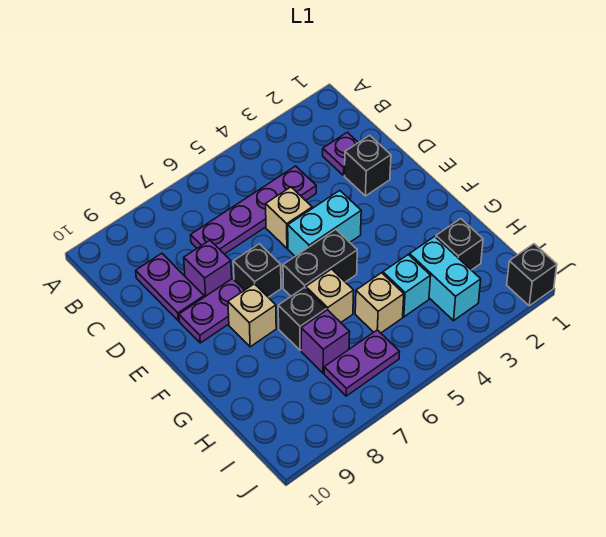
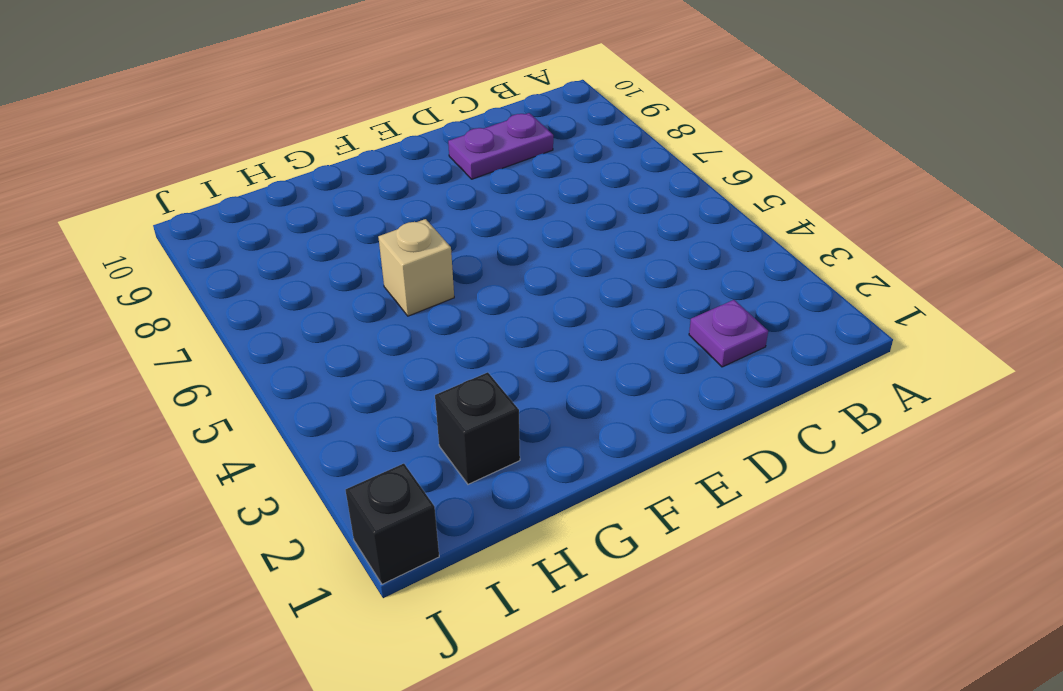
none -> purple 1x4 plate [191,166,316,254]
none -> black 1x1 brick [344,135,391,196]
none -> tan 1x1 brick [266,187,312,248]

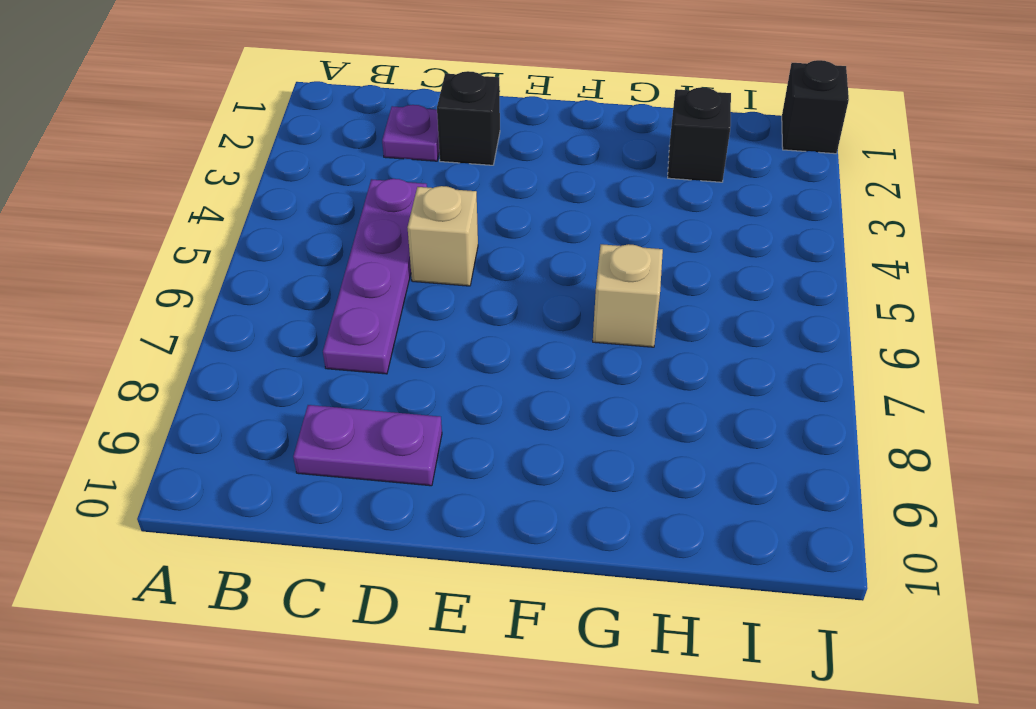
none -> purple 1x1 brick [184,240,232,297]
none -> cyan 1x2 brick [288,191,361,256]
none -> black 1x1 brick [233,244,281,297]

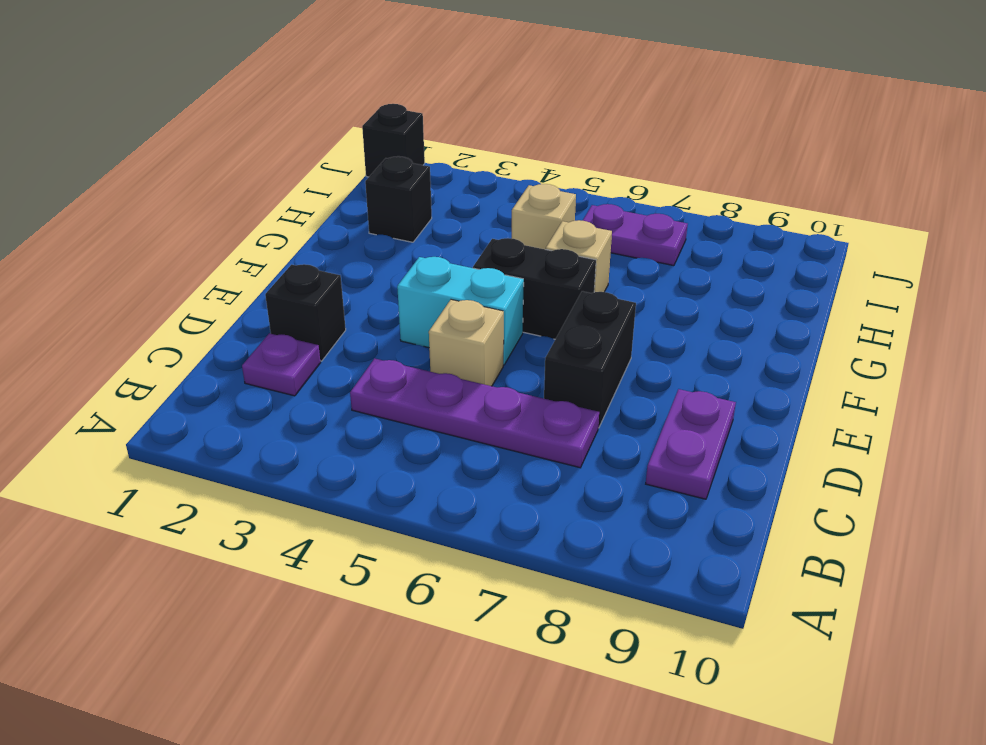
black 1x2 brick [544,291,636,428] -> black 1x1 brick [233,244,281,297]
none -> purple 1x1 brick [184,240,232,297]
none -> purple 1x2 plate [179,279,244,343]
none -> tan 1x1 brick [228,284,276,347]

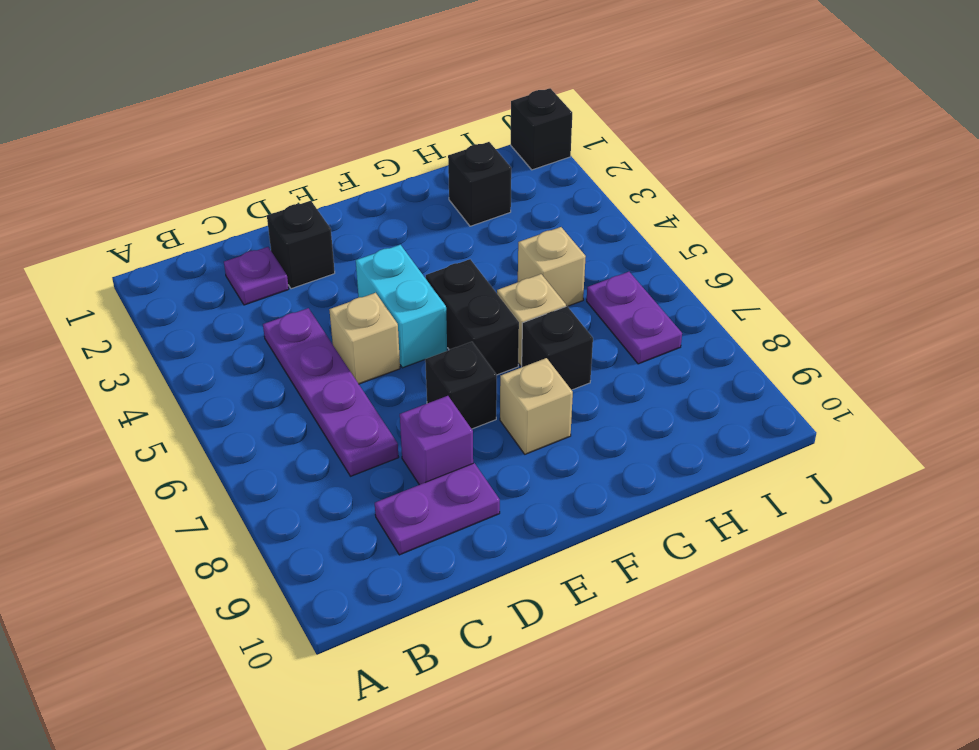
none -> purple 1x2 plate [179,279,244,343]
none -> cyan 1x2 brick [410,236,481,321]
none -> cyan 1x1 brick [383,255,431,317]

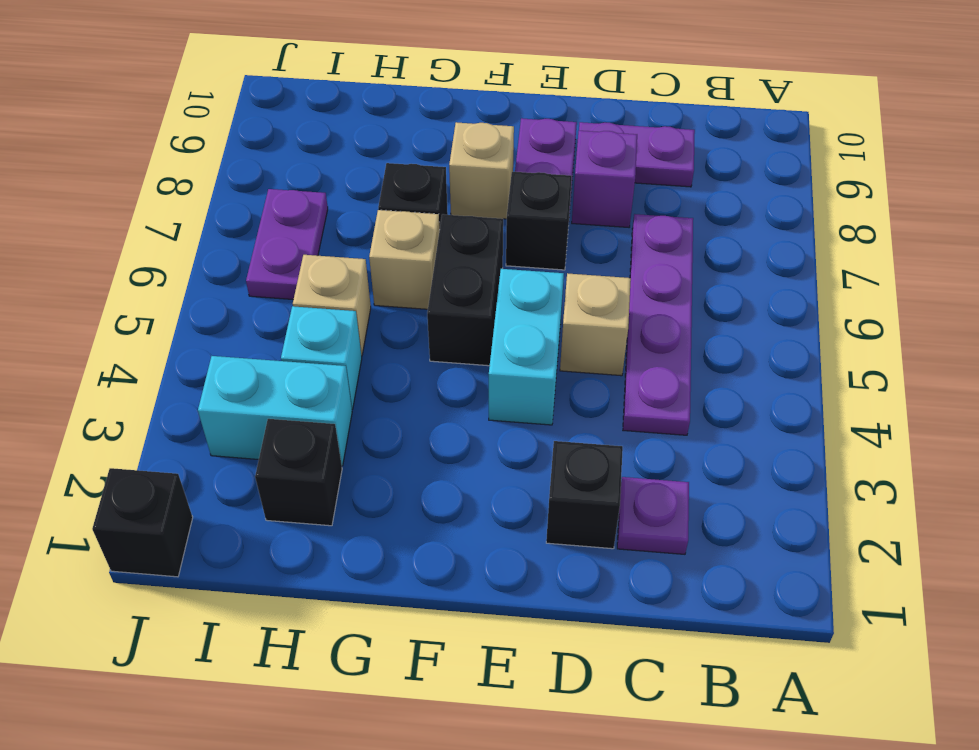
none -> purple 1x1 brick [301,310,350,373]

